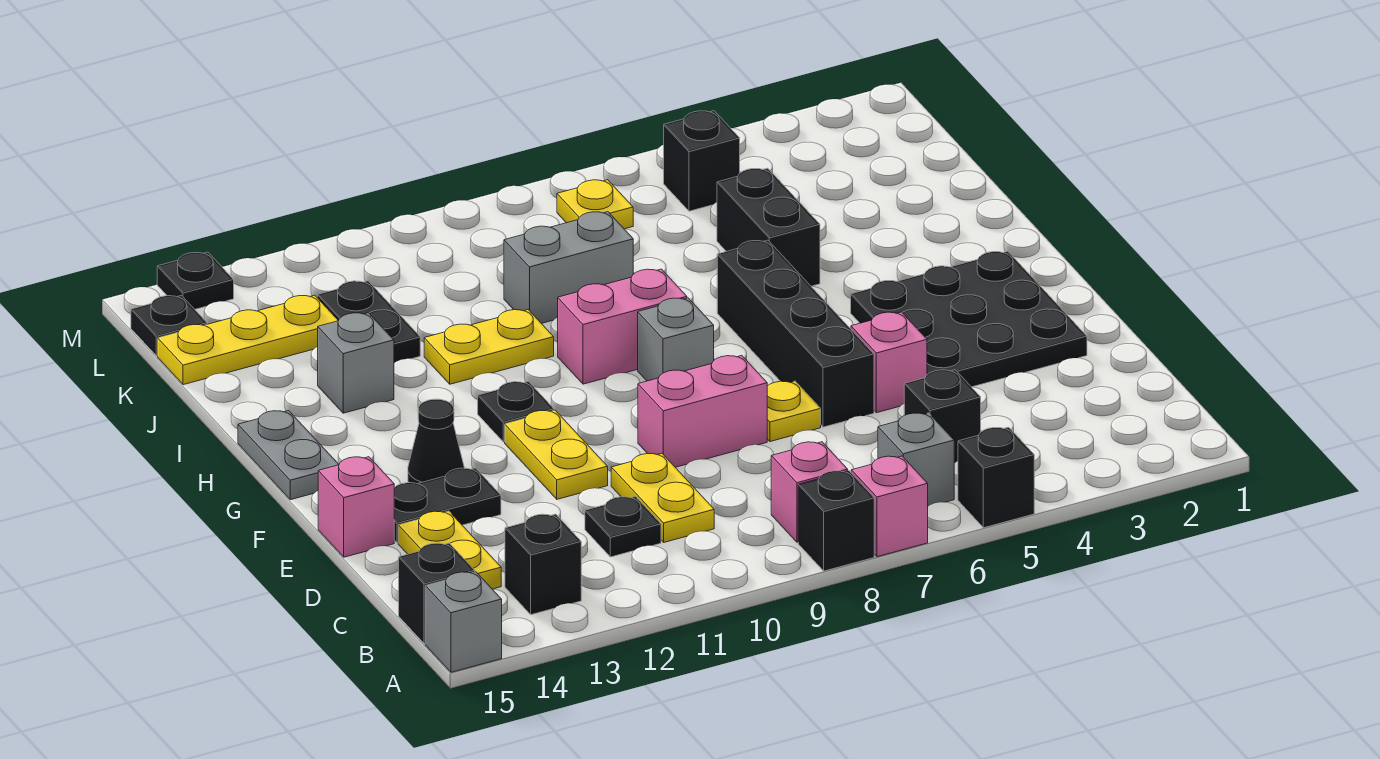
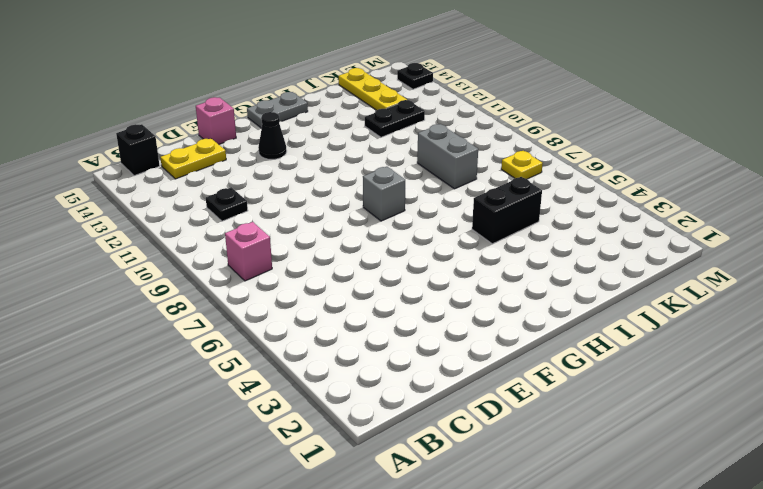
none -> black 1x1 brick [958,427,1034,528]
none -> pink 1x1 brick [851,456,928,557]
none -> black 1x1 brick [798,471,874,571]
none -> grey 1x1 brick [425,572,502,672]

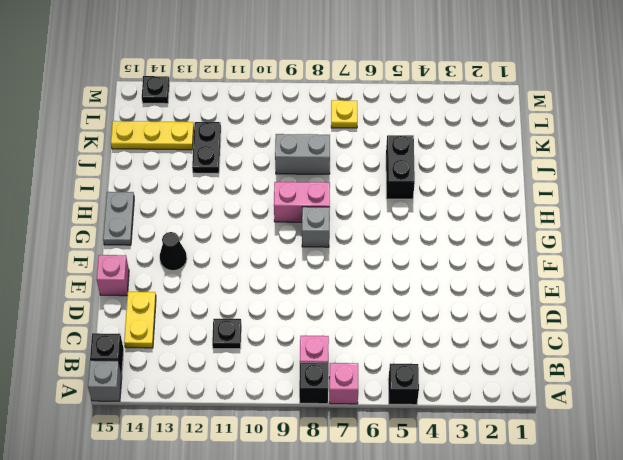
none -> grey 1x1 brick [878,413,954,506]
none -> black 1x1 brick [505,514,581,615]
none -> black 1x1 brick [904,370,981,463]
none -> yellow 1x2 plate [611,453,714,542]

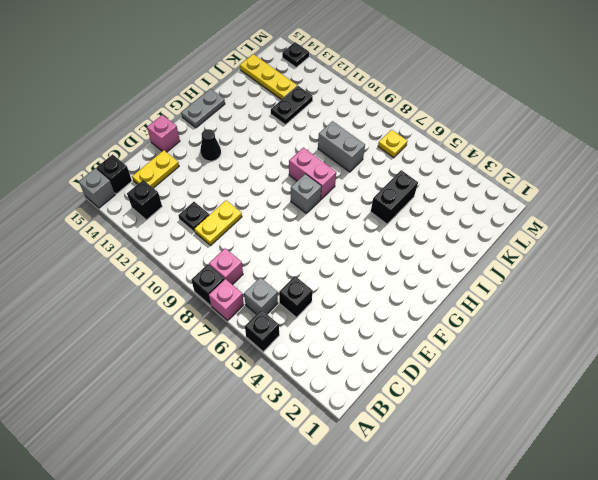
none -> black 3x3 plate [851,251,1087,387]
none -> pink 1x1 brick [851,312,927,413]
none -> black 1x4 brick [717,240,874,427]
none -> yellow 1x1 plate [767,381,821,442]

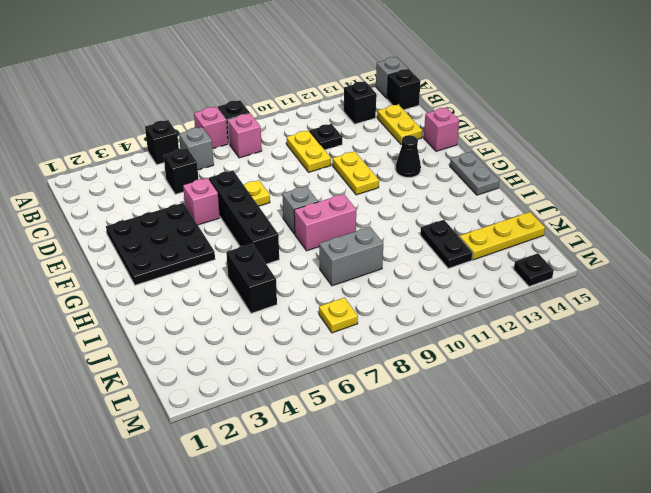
none -> pink 1x2 brick [638,356,767,467]
none -> black 1x2 plate [394,468,501,543]
none -> black 1x1 plate [478,381,554,442]
none -> yellow 1x2 plate [424,310,554,384]

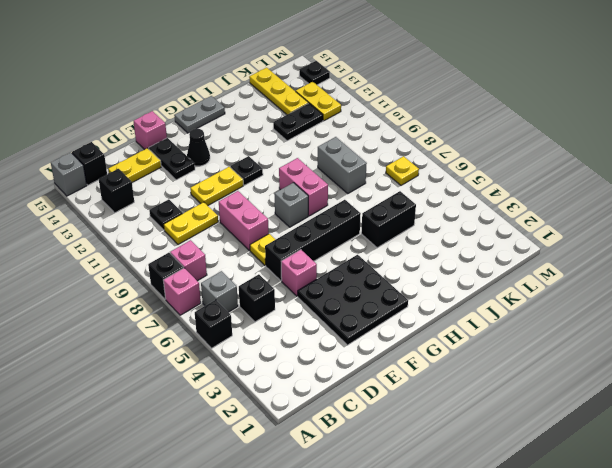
yellow 1x2 plate [296,82,341,121] -> yellow 1x2 plate moved to [424,310,554,384]
none -> grey 1x1 brick [318,313,394,413]
none -> black 1x1 brick [664,111,740,211]
none -> black 1x1 plate [131,295,207,356]

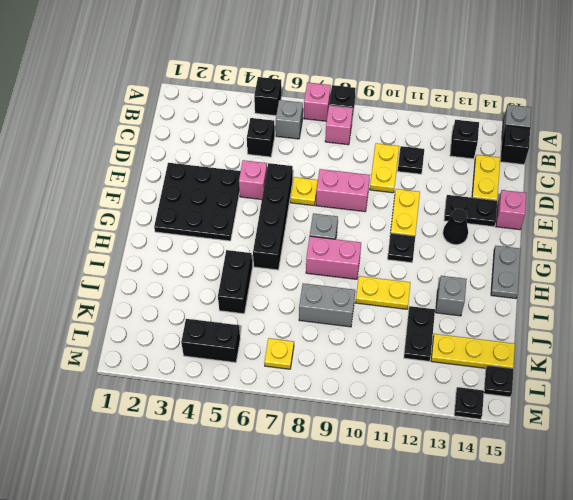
black 1x2 brick [181,319,240,363] -> black 1x1 brick [664,111,740,211]

